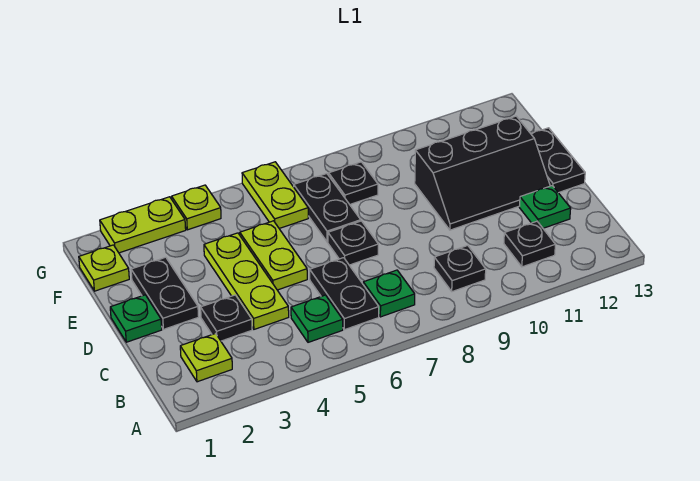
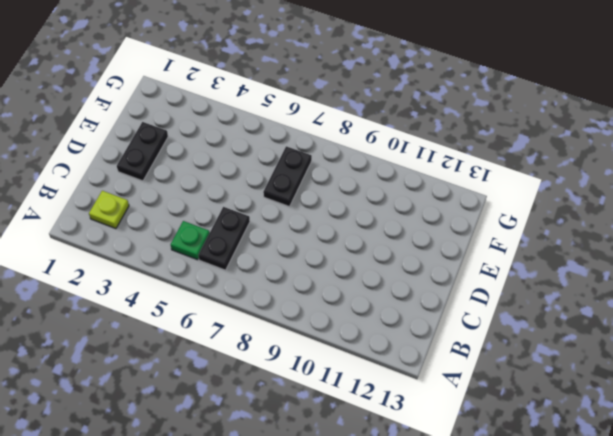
none -> green 1x1 plate [363,270,415,317]
none -> black 1x1 plate [434,245,486,292]
none -> black 1x1 plate [504,221,555,267]

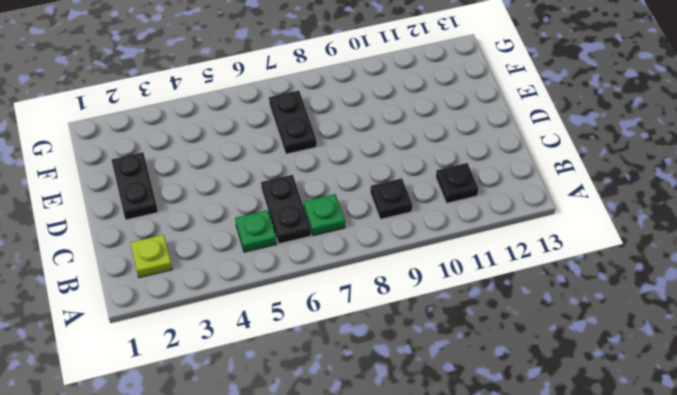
none -> black 1x1 plate [201,295,252,341]
none -> lime 1x3 plate [204,233,289,329]
none -> green 1x1 plate [519,186,571,228]

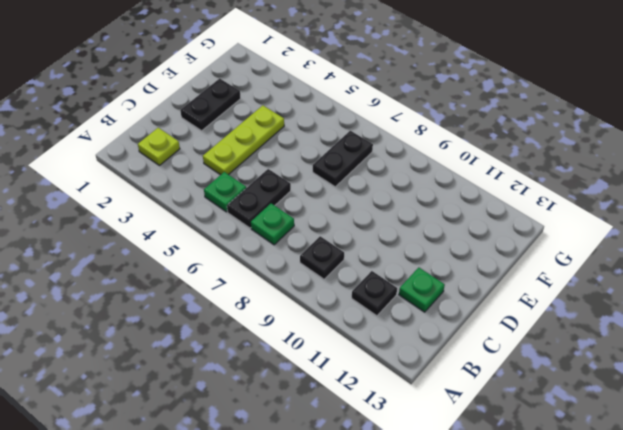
none -> black 1x1 plate [201,295,252,341]
none -> green 1x1 plate [110,295,162,342]
none -> lime 1x2 plate [240,221,307,290]

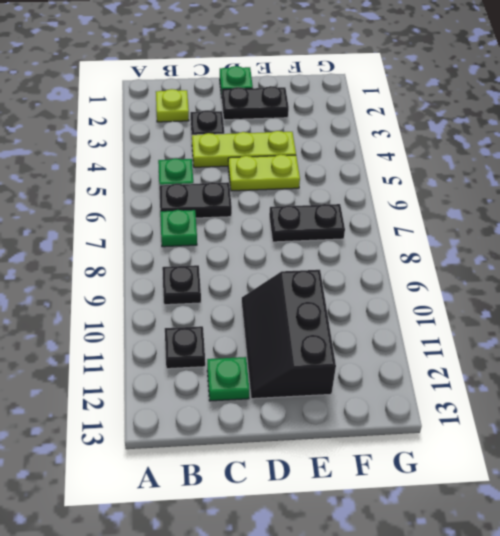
none -> black 1x1 plate [328,221,378,265]
none -> black 1x2 plate [531,128,585,193]
none -> lime 1x1 plate [79,245,129,291]

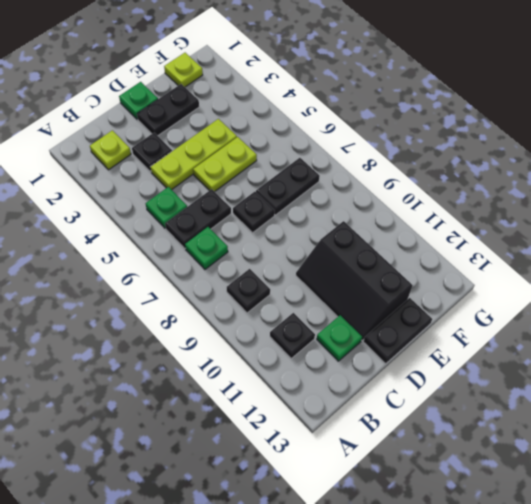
none -> lime 1x2 plate [242,162,308,228]
none -> black 1x1 plate [329,162,378,204]
none -> lime 1x2 plate [100,197,186,253]

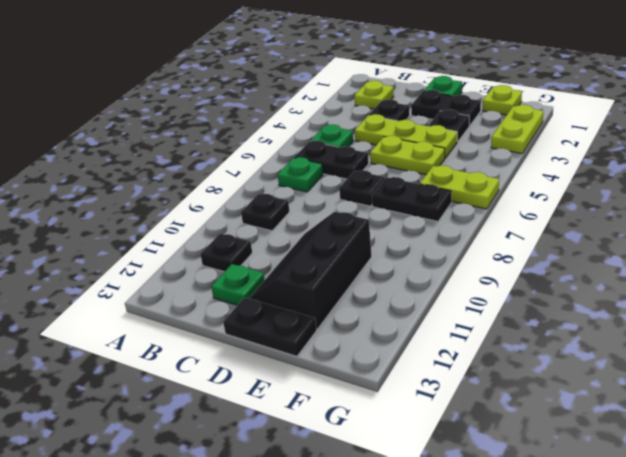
black 1x1 plate [428,110,469,142] -> black 1x1 plate moved to [329,162,378,204]
none -> lime 1x1 plate [172,185,221,230]

